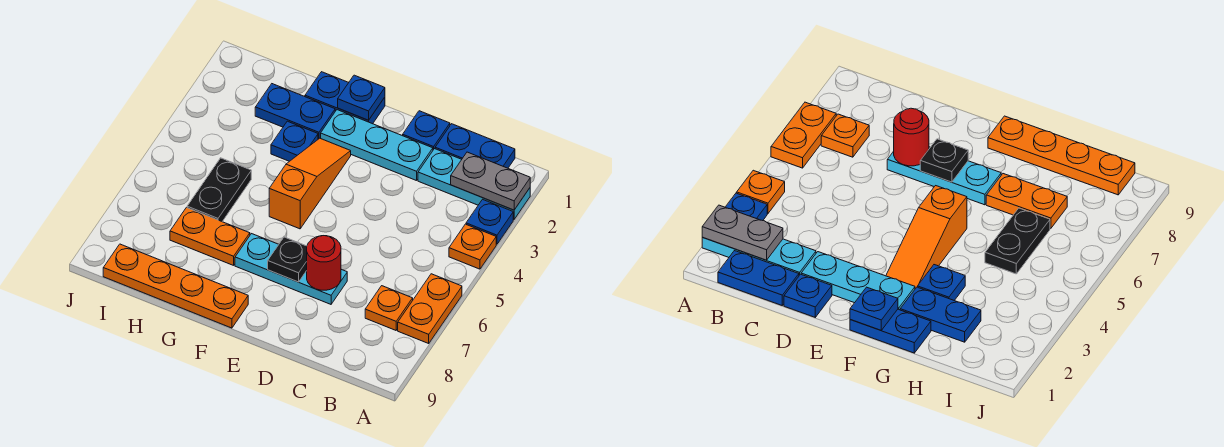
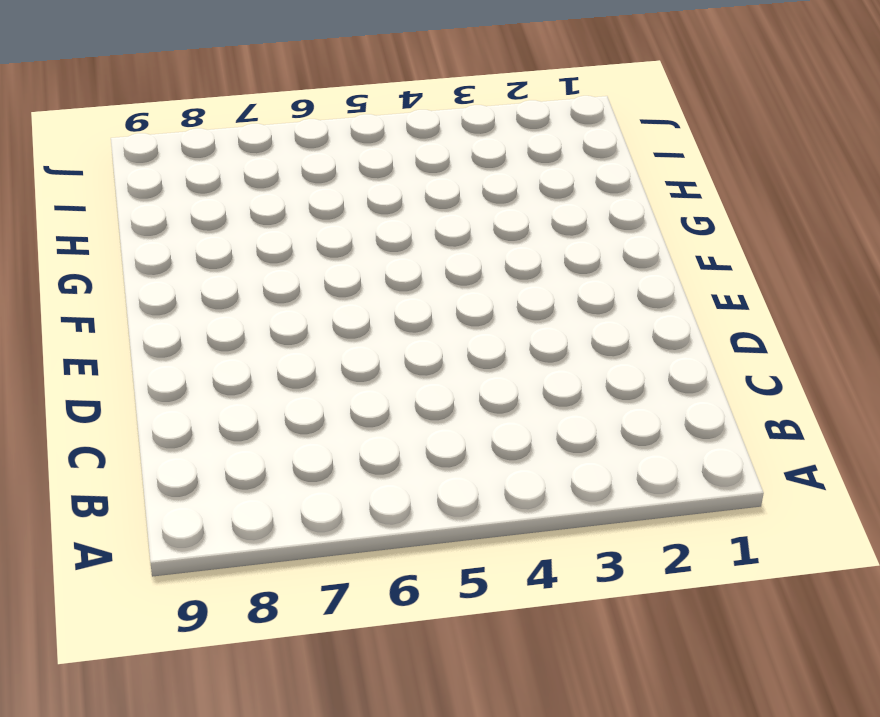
none -> cyan 1x3 plate [418,149,530,219]
none -> blue 1x1 plate [466,199,513,244]
none -> orange 1x1 plate [449,224,496,269]

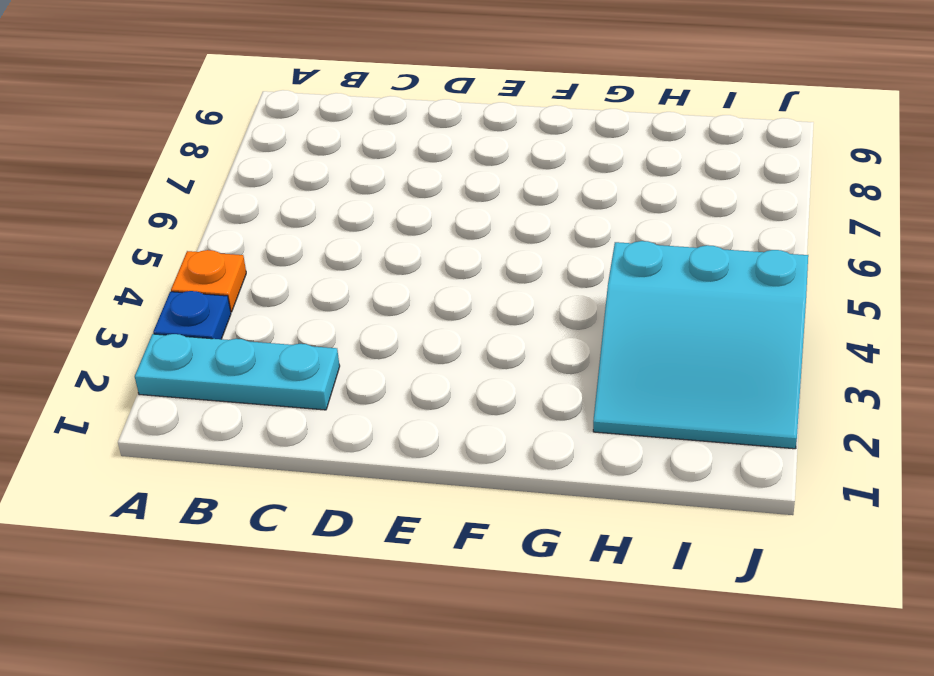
cyan 3x3 slope [593,241,808,449] -> blue 1x2 plate [255,84,335,139]
none -> orange 1x2 plate [398,274,462,343]
none -> blue 1x2 plate [435,124,515,168]
none -> orange 1x1 plate [365,286,413,330]

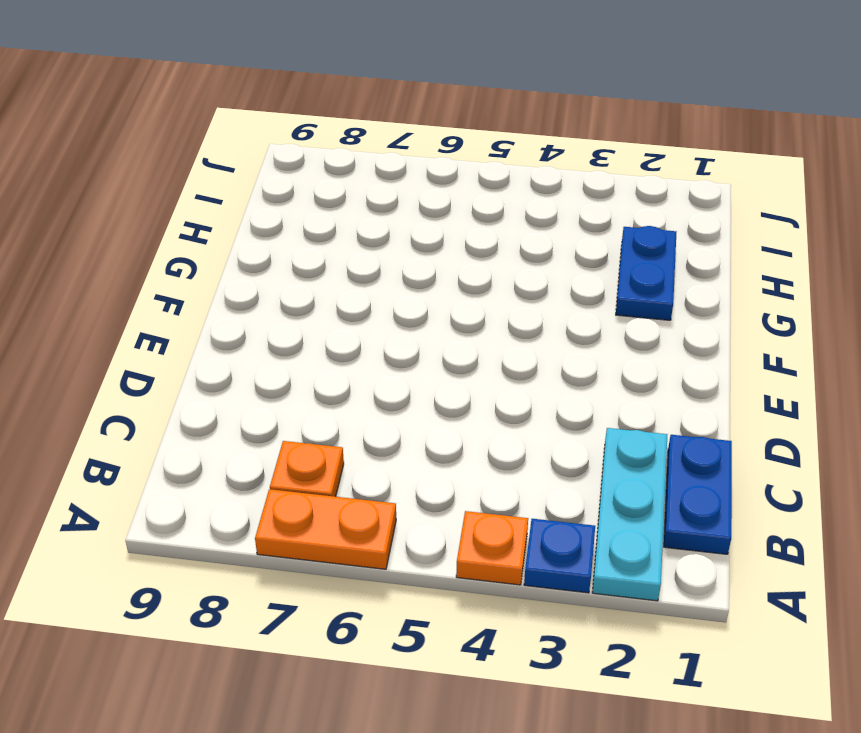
none -> blue 1x1 plate [403,111,450,150]
none -> cyan 1x3 plate [321,110,433,181]
none -> cyan 1x3 plate [235,234,347,304]

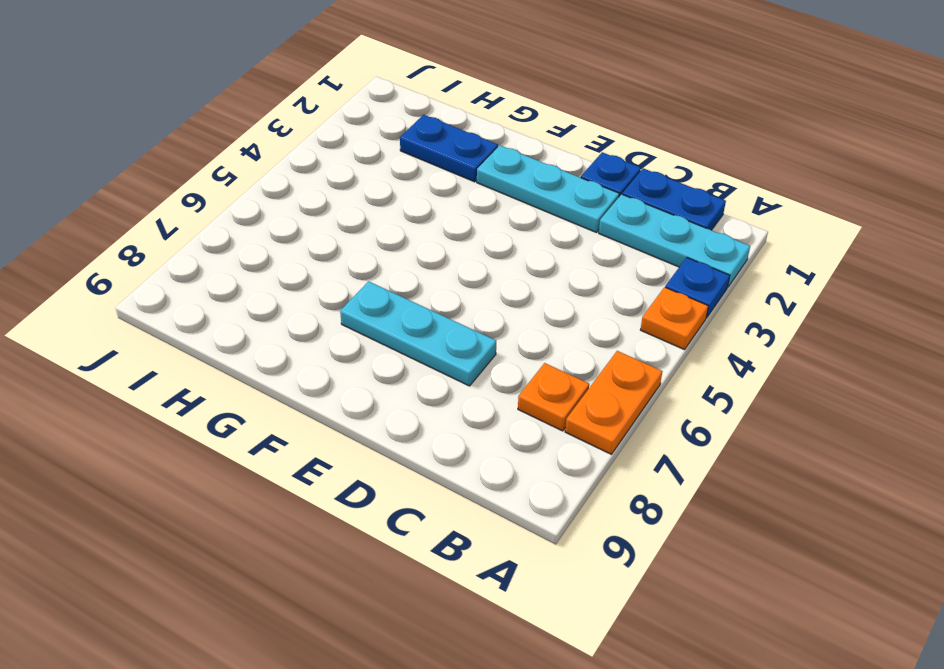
none -> blue 1x2 plate [305,72,385,124]
none -> orange 1x3 slope [269,138,351,229]
none -> orange 1x4 plate [103,244,248,328]

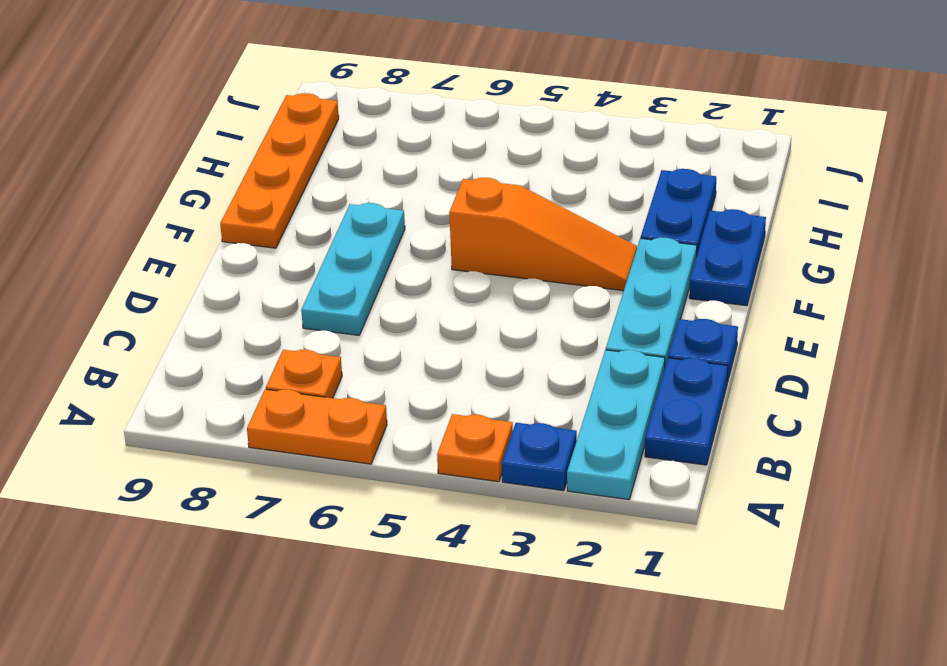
none -> blue 1x1 plate [271,121,318,161]
none -> orange 1x2 plate [170,208,250,265]
none -> black 1x2 plate [187,158,251,221]

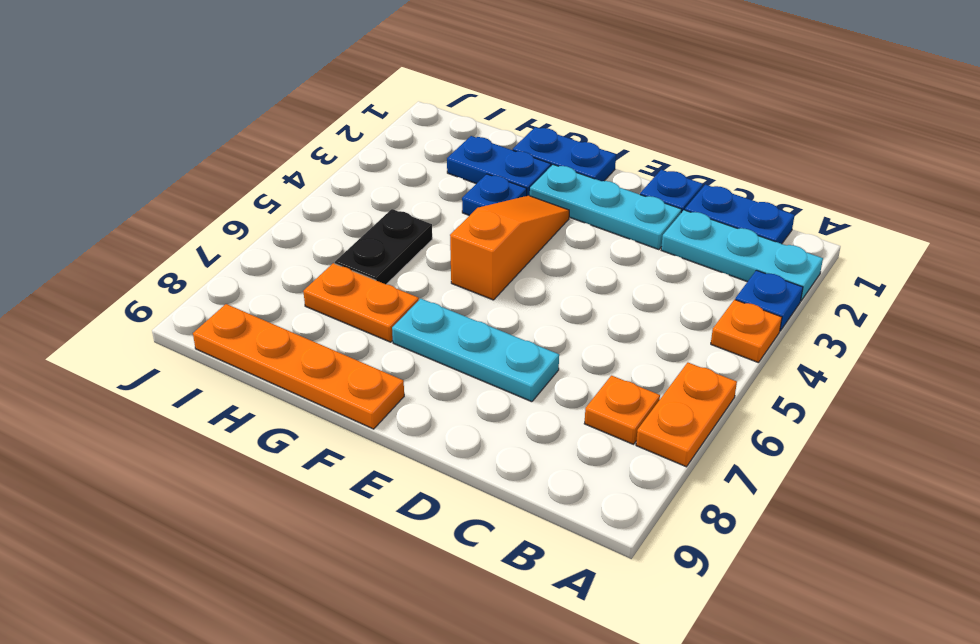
none -> grey 1x2 plate [451,152,530,210]
none -> red 1x1 round brick [307,236,341,290]
none -> black 1x1 plate [268,237,307,282]

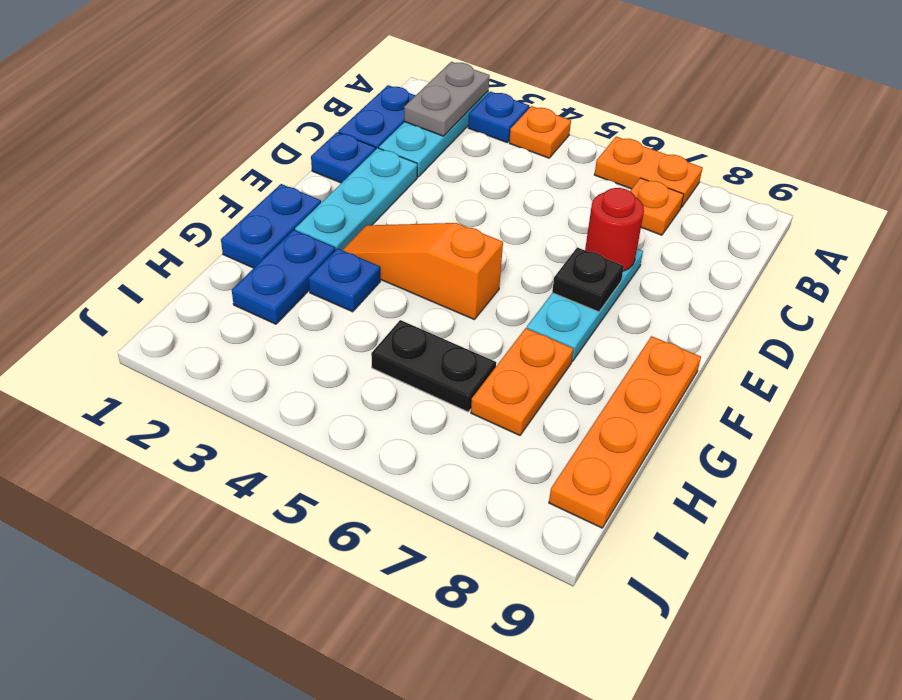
none -> blue 1x1 plate [338,75,385,120]

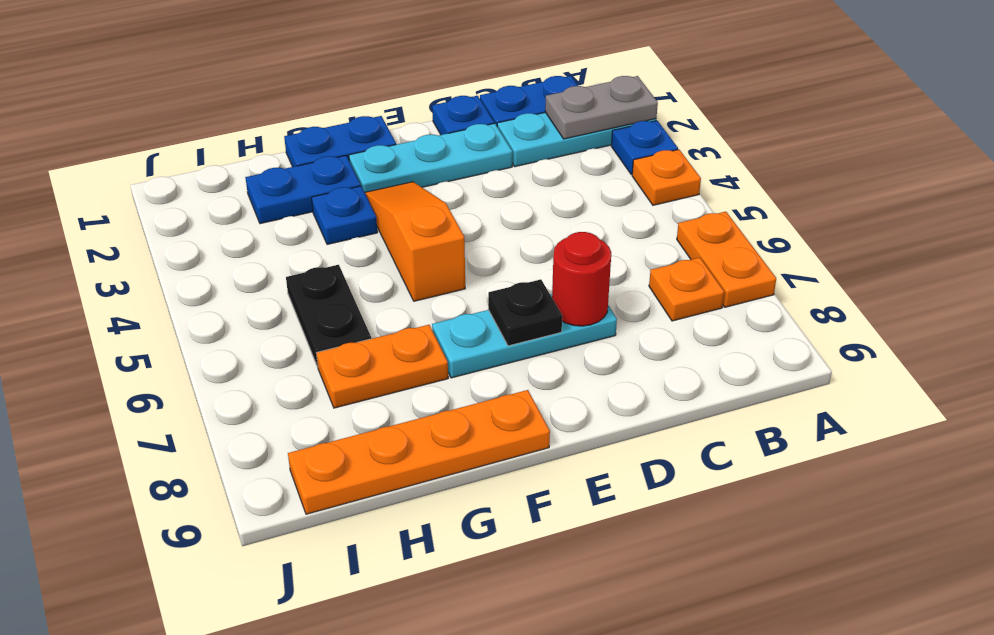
none -> blue 1x1 plate [338,75,385,120]

